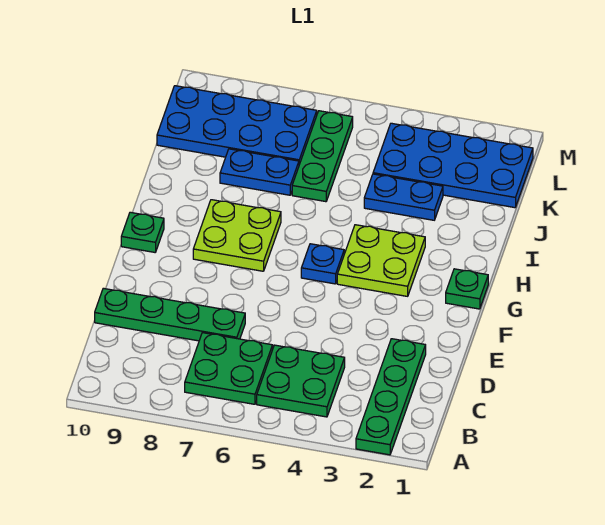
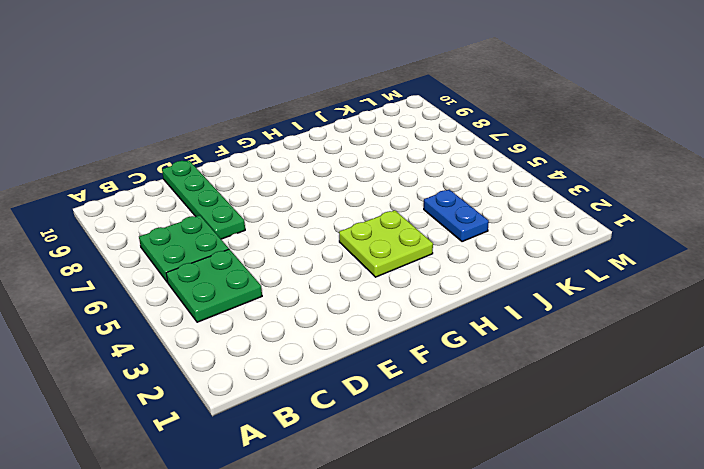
none -> green 1x4 plate [356,339,426,455]
none -> green 1x1 plate [446,269,488,309]
none -> blue 1x1 plate [301,244,344,284]

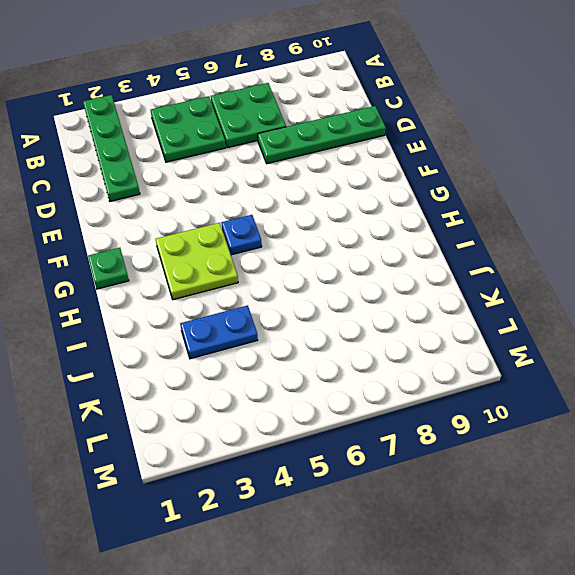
none -> lime 2x2 plate [193,200,281,271]
none -> green 1x1 plate [121,212,164,252]
none -> green 1x3 plate [292,111,353,202]

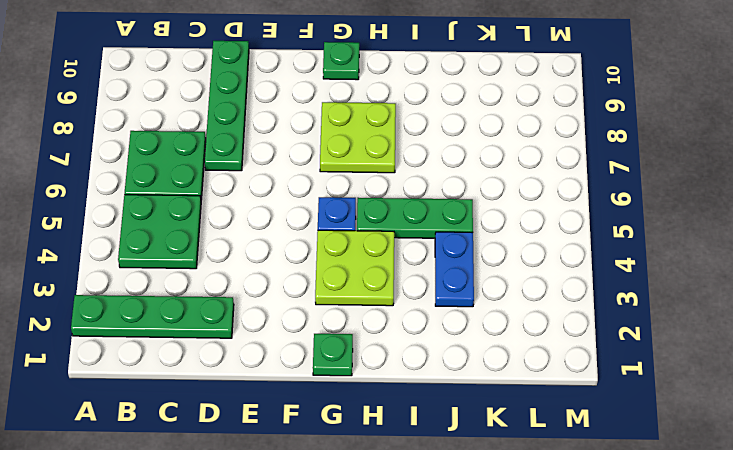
green 1x3 plate [357,198,473,238] -> green 1x3 plate moved to [292,111,353,202]
none -> blue 1x2 plate [220,149,299,195]
none -> blue 2x4 plate [373,123,533,208]
none -> blue 2x4 plate [157,86,317,164]

